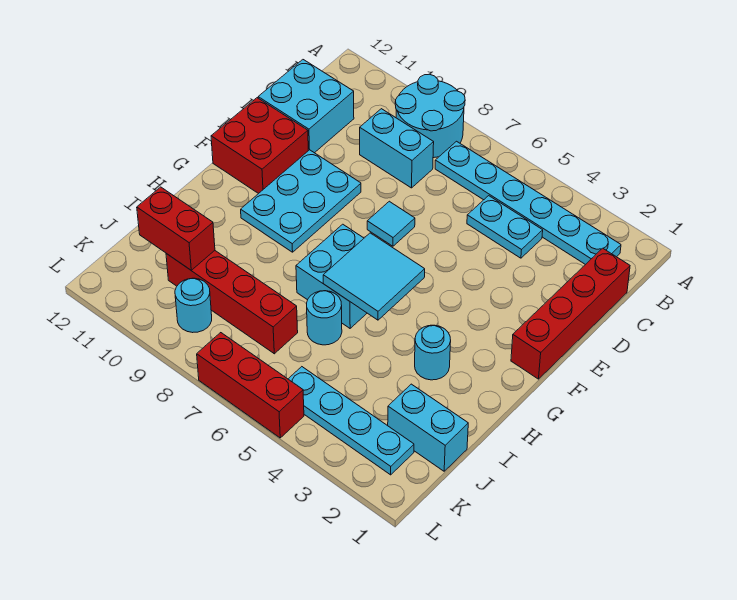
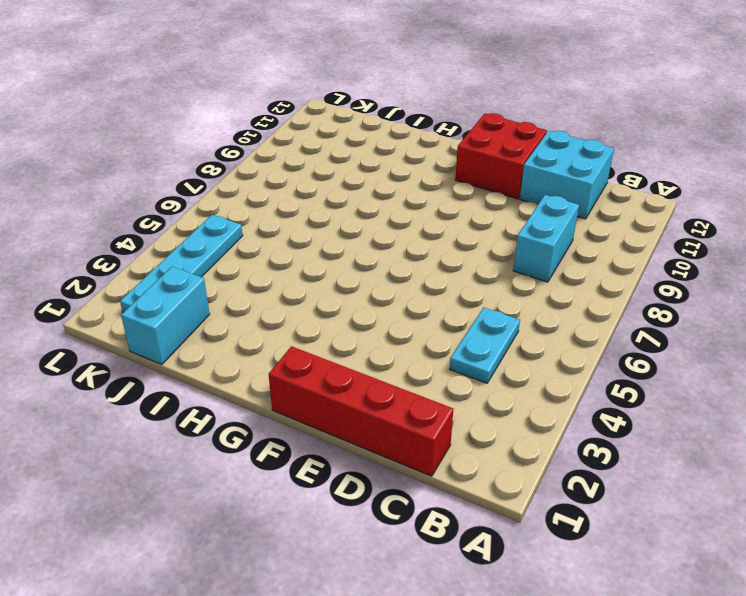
none -> cyan 2x2 round brick [395,74,465,158]
none -> cyan 1x6 plate [435,141,621,265]
none -> cyan 1x1 tile [367,201,415,246]

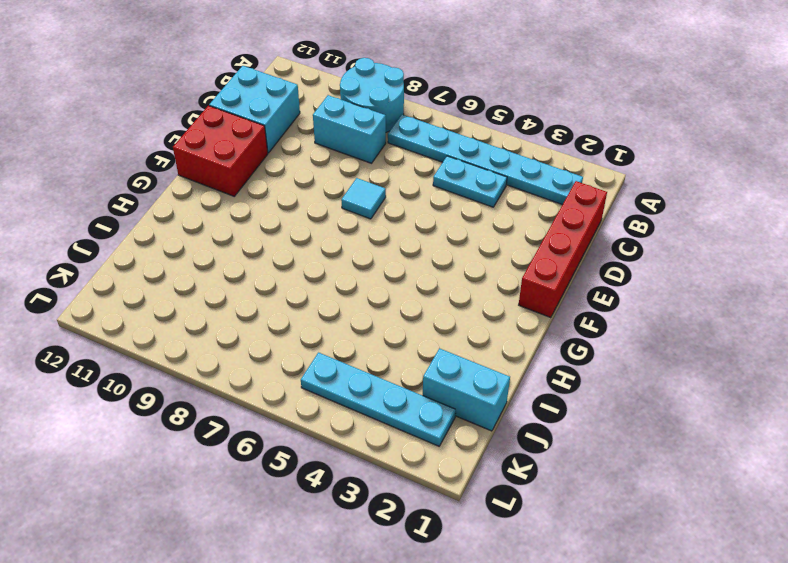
none -> cyan 2x3 plate [241,150,361,252]
none -> cyan 2x2 brick [296,224,367,328]
none -> cyan 1x1 round brick [415,325,451,380]

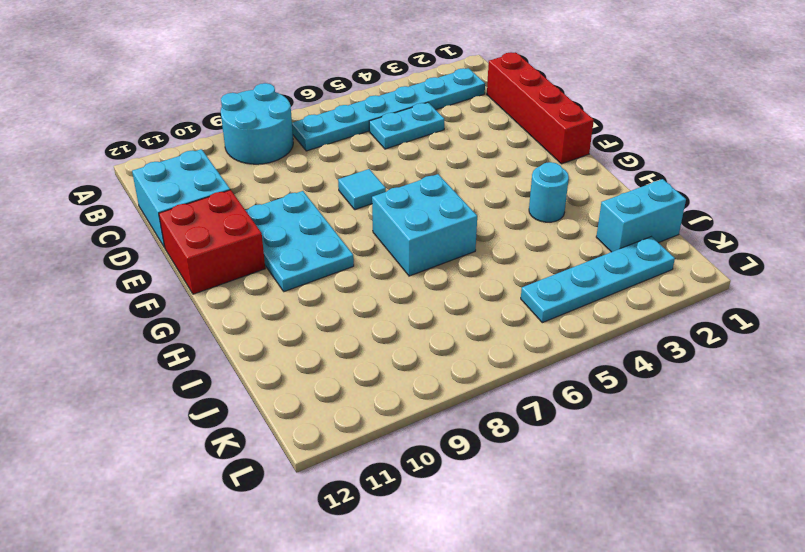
none -> cyan 1x2 brick [360,109,434,188]
none -> cyan 1x1 round brick [307,291,342,345]
none -> red 1x4 brick [166,251,298,354]

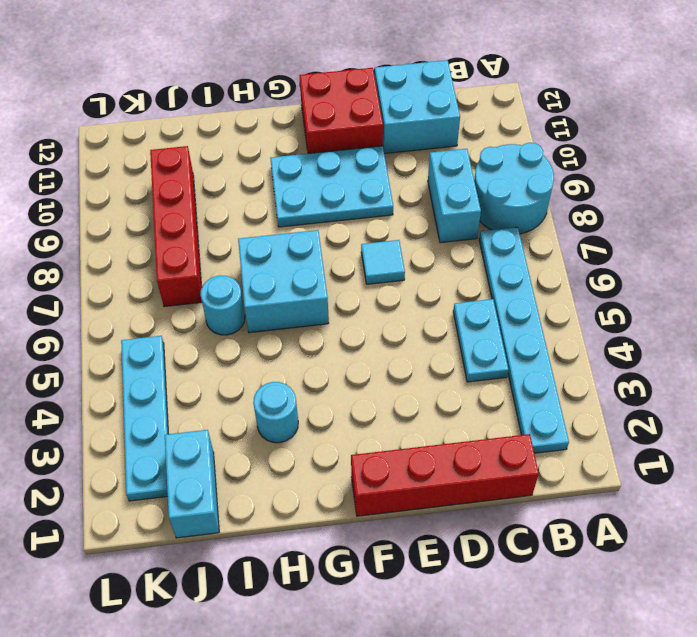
none -> cyan 1x1 round brick [175,278,212,333]
none -> red 1x3 brick [197,333,304,438]
none -> cyan 2x2 tile [323,233,425,320]

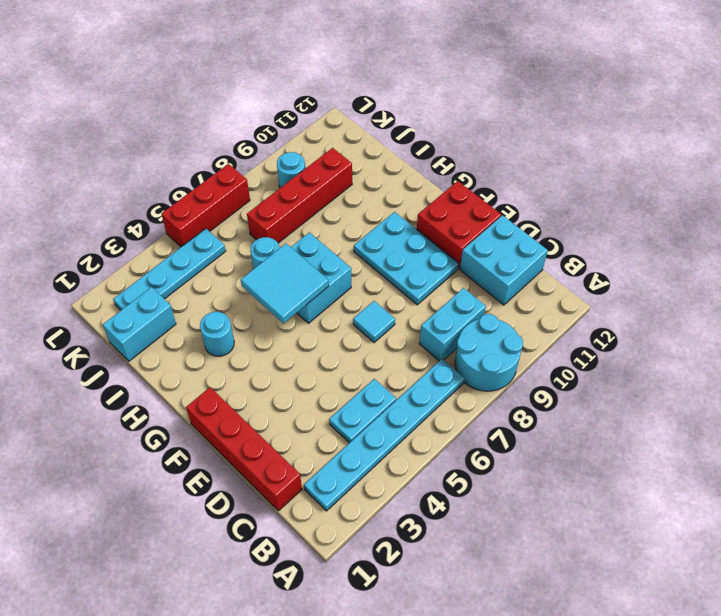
none -> red 1x2 brick [137,187,215,270]

